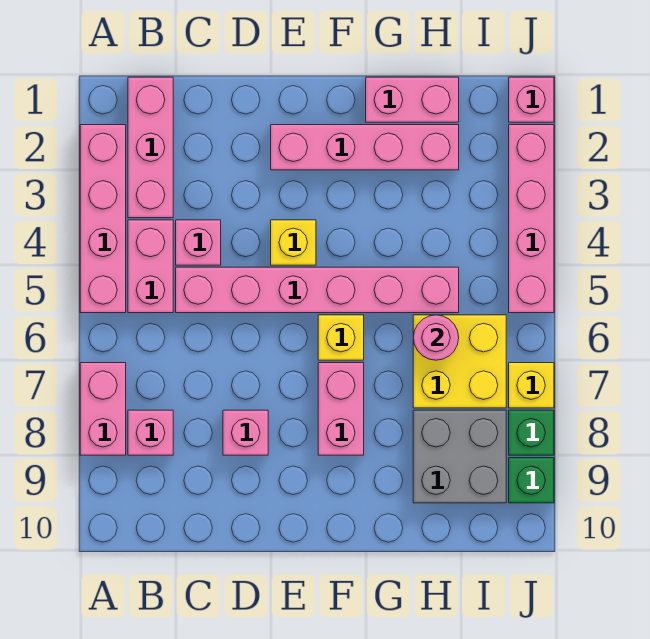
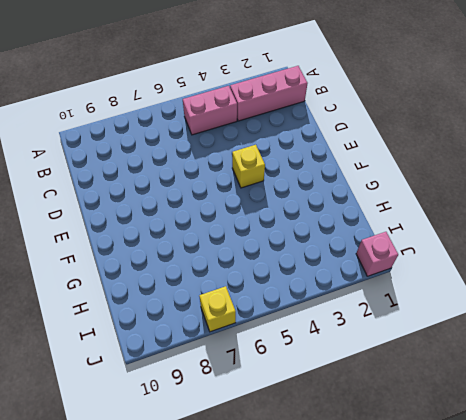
none -> pink 1x4 brick [80,125,126,313]
none -> pink 1x2 brick [80,363,126,455]
none -> pink 1x1 brick [128,410,173,455]

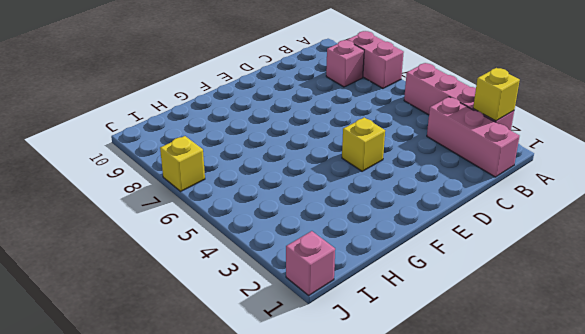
yellow 1x1 brick [473,68,520,121] -> yellow 1x1 brick moved to [318,315,364,360]
none -> pink 1x2 brick [128,220,173,313]
none -> pink 1x1 brick [176,220,221,265]
none -> pink 1x6 brick [176,267,459,313]

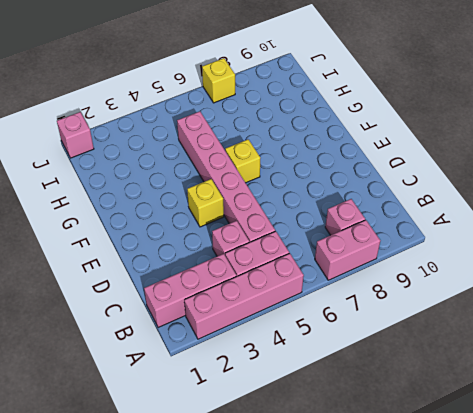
none -> pink 1x1 brick [223,410,268,455]
none -> pink 1x4 brick [271,125,459,170]
none -> pink 1x2 brick [318,363,364,455]

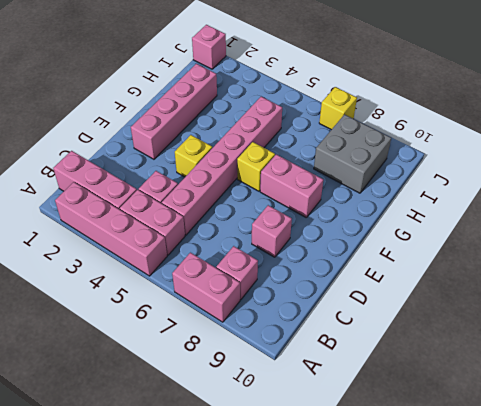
none -> pink 1x2 brick [366,77,459,122]
none -> yellow 2x2 brick [413,315,506,408]
none -> pink 1x4 brick [509,125,554,313]

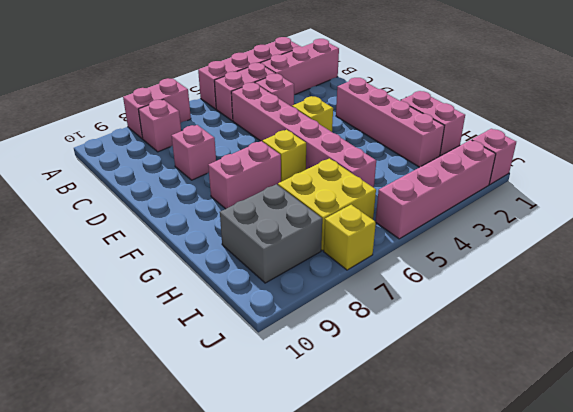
none -> green 1x1 brick [509,410,554,455]
none -> green 1x1 brick [509,458,554,503]
none -> pink 1x1 round brick [413,315,459,360]

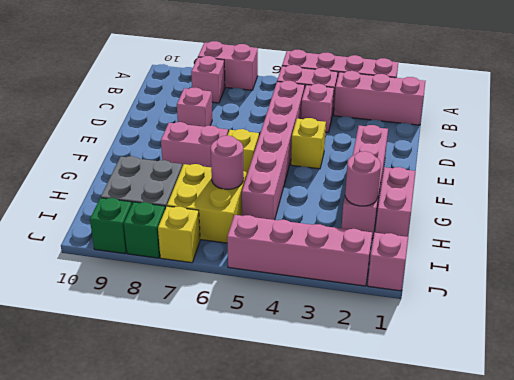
pink 1x1 round brick [345,151,381,206] -> none

